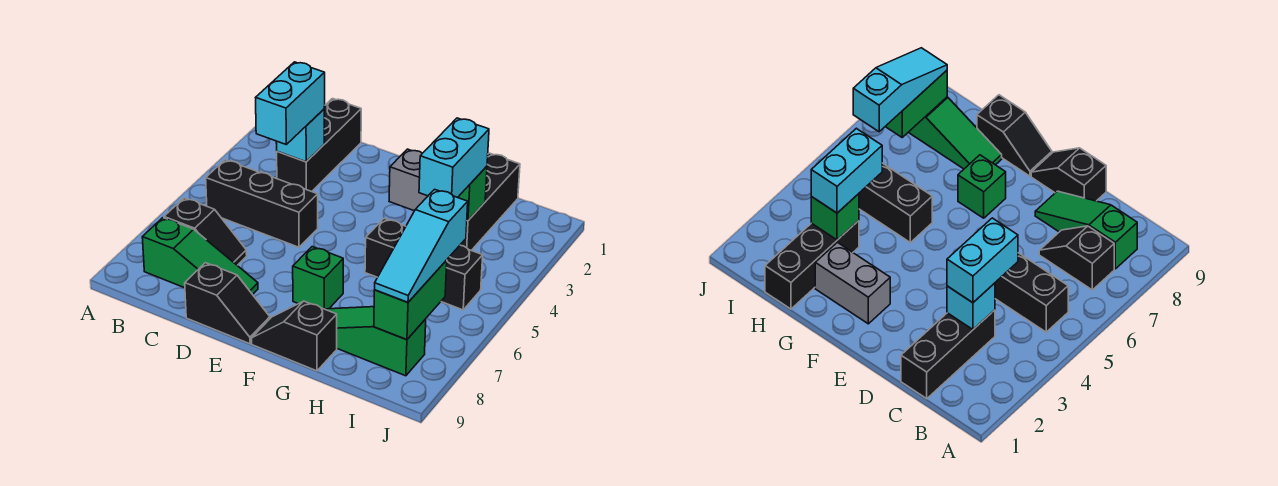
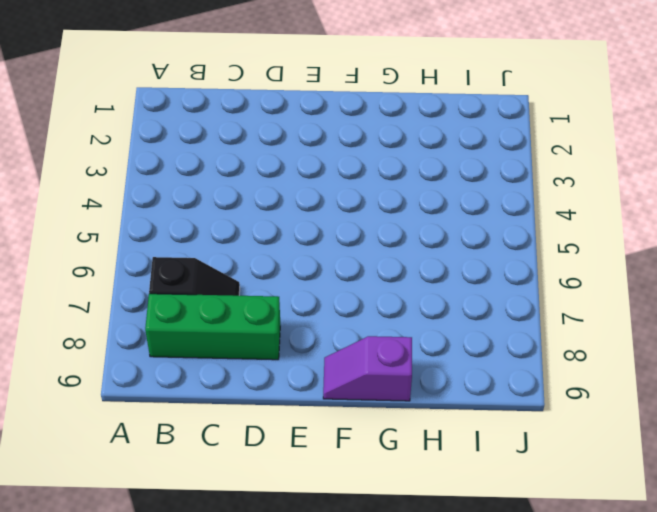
green 1x3 brick [145,294,280,360] -> green 1x3 slope [142,218,258,295]
purple 1x2 slope [323,336,412,401] -> black 1x2 slope [252,301,337,371]
none -> black 1x3 brick [206,160,318,247]
none -> black 1x3 brick [277,99,361,192]
none -> black 1x2 slope [185,263,270,344]

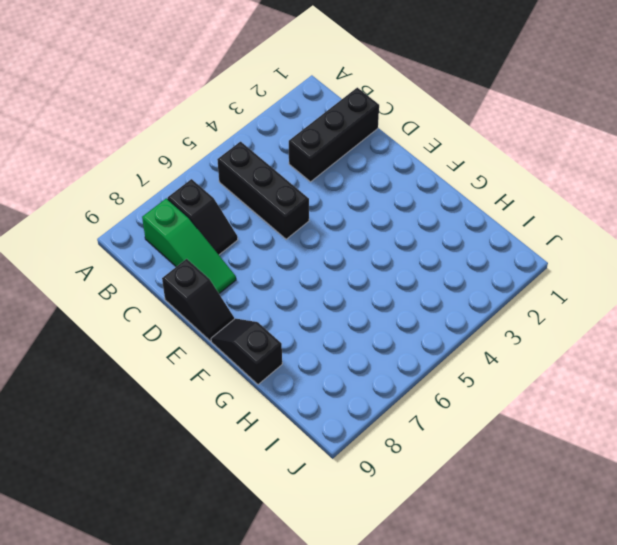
none -> grey 1x2 brick [389,149,428,211]
none -> green 1x1 brick [293,247,343,309]
none -> black 1x3 brick [365,218,483,310]

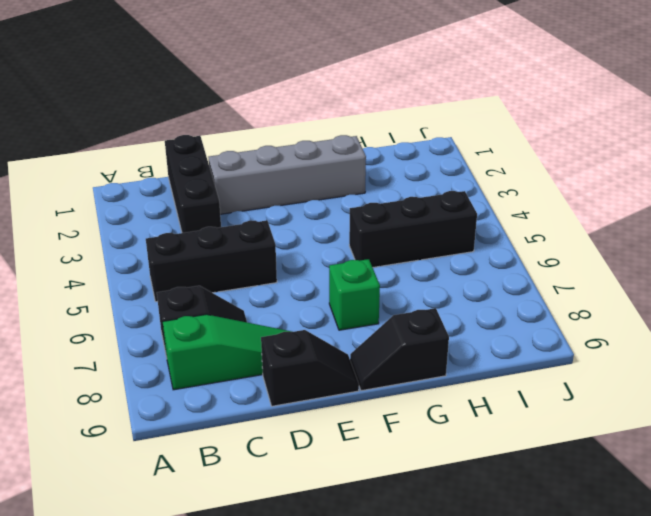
grey 1x4 brick [209,135,366,214] -> grey 1x2 brick [389,149,428,211]
none -> green 1x3 slope [325,307,426,376]
none -> black 1x3 brick [461,153,520,250]
none -> cyan 1x1 brick [276,109,324,162]

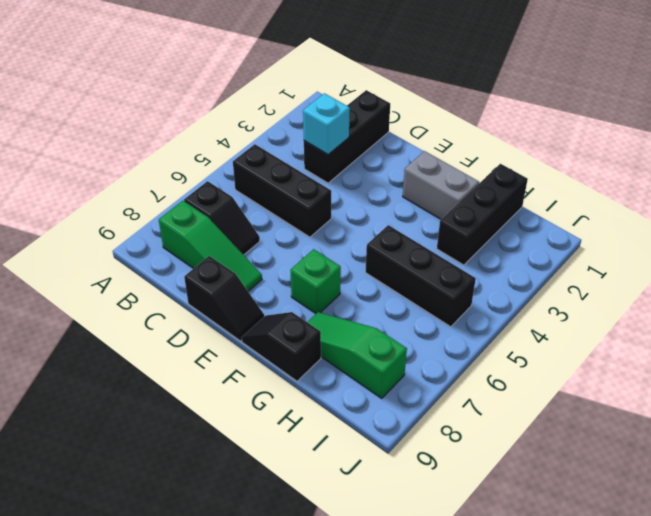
none -> green 1x1 brick [458,166,487,220]
none -> green 1x2 brick [374,260,447,340]
none -> cyan 1x2 brick [256,62,325,144]

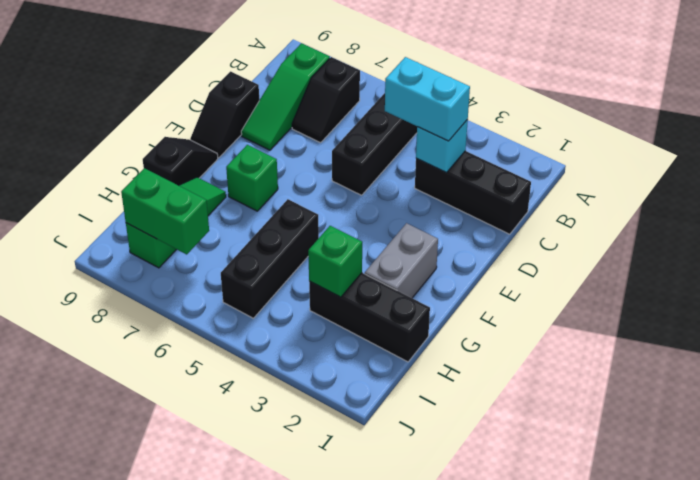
none -> cyan 1x2 brick [419,118,489,198]
none -> cyan 1x3 slope [375,189,468,302]

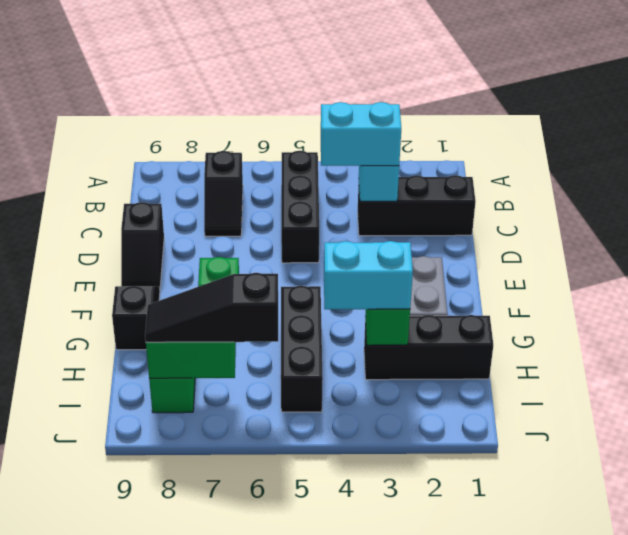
black 1x3 slope [145,273,278,342] -> cyan 1x3 slope [375,189,468,302]
none -> green 1x3 slope [142,218,258,295]

